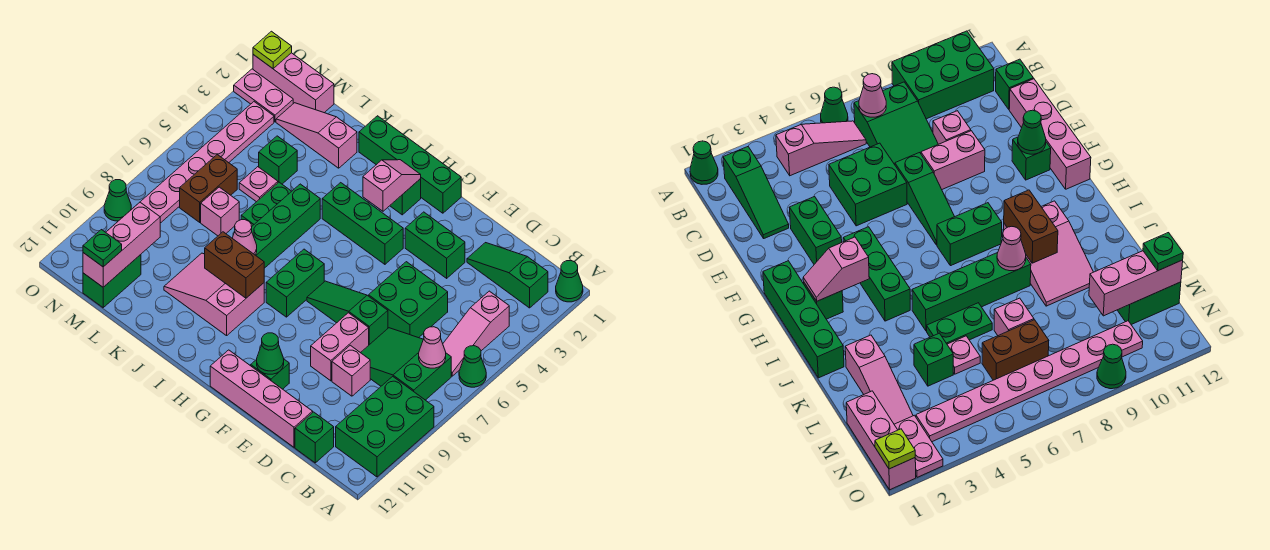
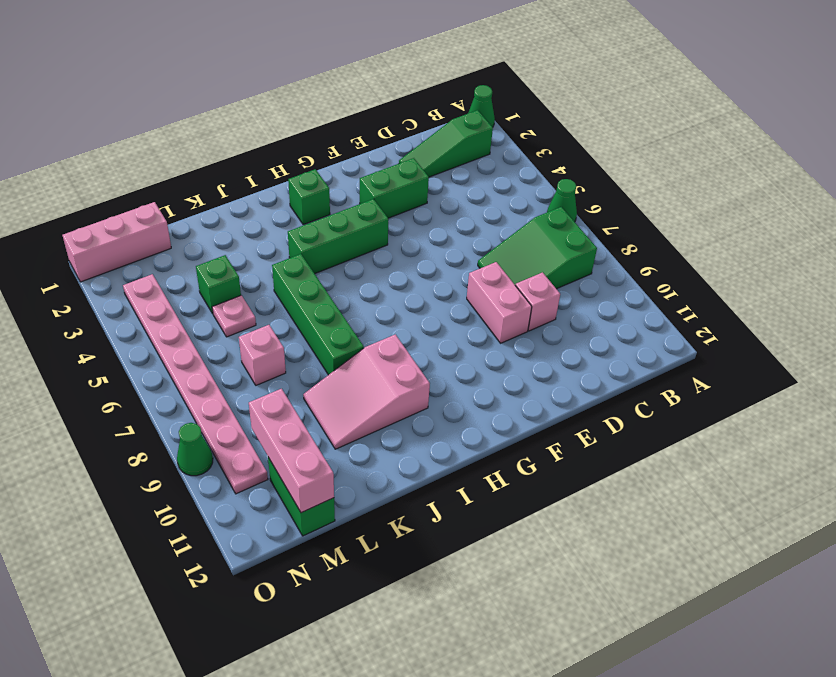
none -> green 2x3 brick [336,376,434,477]
none -> pink 1x3 slope [443,291,509,376]
none -> green 1x1 brick [295,412,334,463]
none -> green 2x2 brick [369,262,448,338]

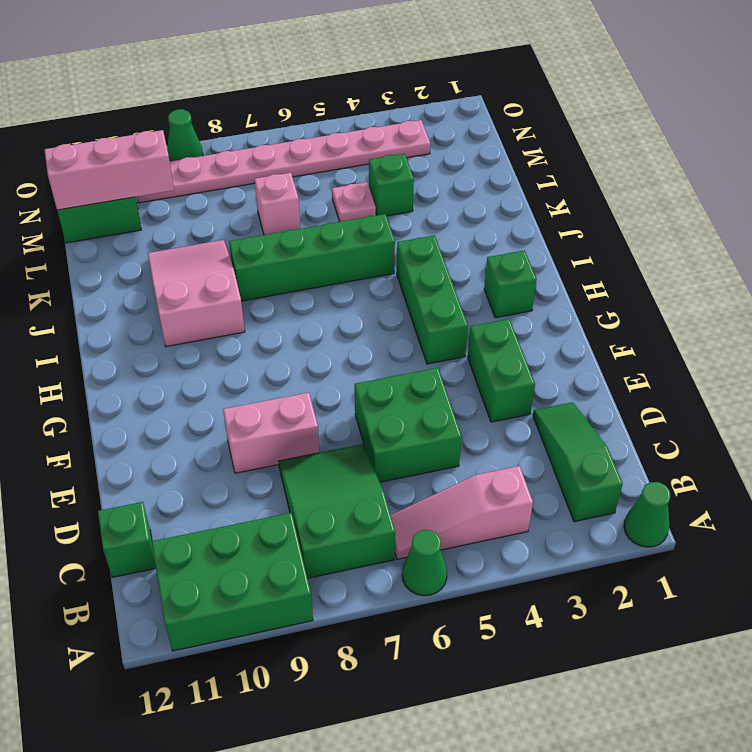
none -> pink 1x1 brick [332,345,370,396]
none -> pink 1x4 brick [210,350,313,447]
none -> green 1x3 slope [307,281,388,345]
none -> green 1x1 brick [251,359,289,389]

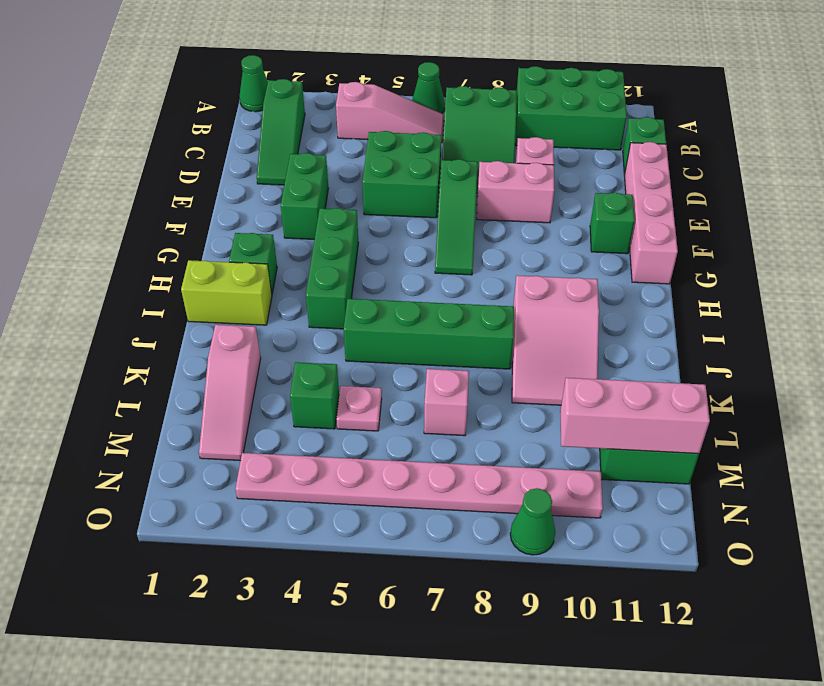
lime 1x2 brick [181,260,272,325] -> green 1x4 brick [359,116,461,213]
none -> green 1x2 brick [266,249,324,317]
none -> green 1x2 plate [241,182,292,227]
none -> pink 1x3 brick [253,53,334,113]
none -> brown 1x2 brick [180,155,237,222]

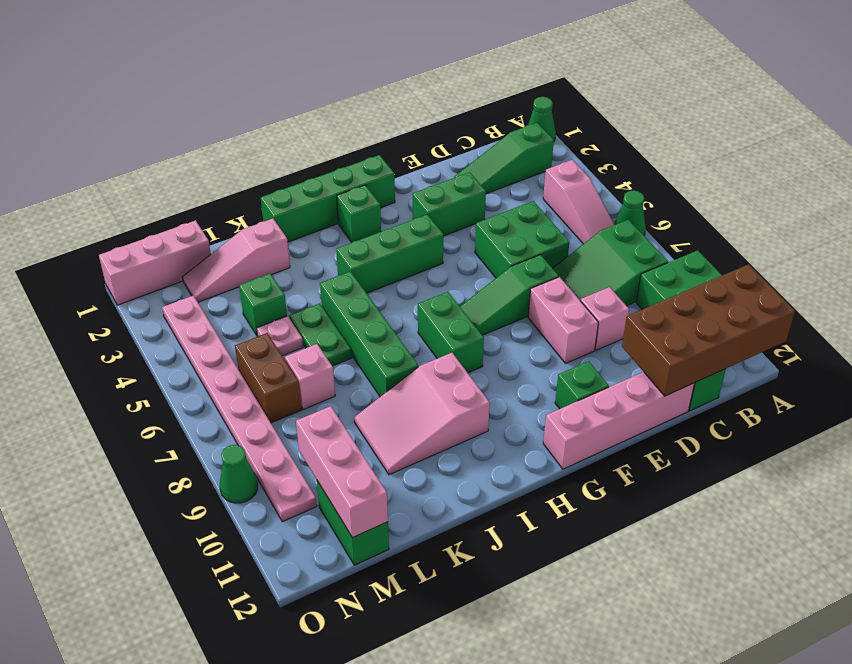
brown 2x4 brick [622,264,795,396] -> none
none -> pink 1x2 plate [234,69,293,122]
none -> pink 1x1 cone [419,327,446,368]
none -> green 1x1 cone [257,333,284,374]
none -> pink 1x2 slope [363,160,421,211]

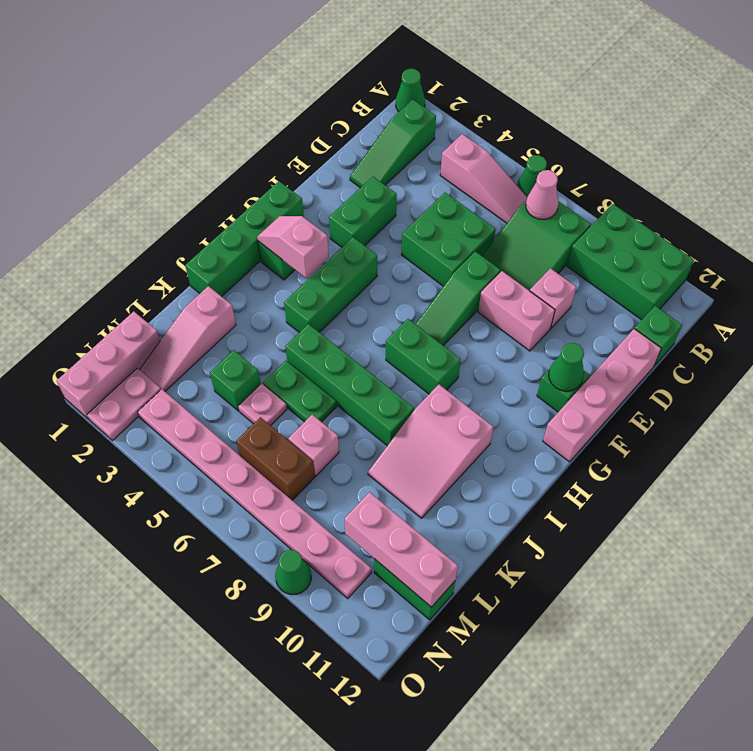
none -> brown 1x2 brick [205,232,264,298]
none -> pink 1x1 cone [232,220,257,255]
none -> lime 1x1 plate [253,31,292,69]
none -> green 1x1 plate [83,230,122,267]

